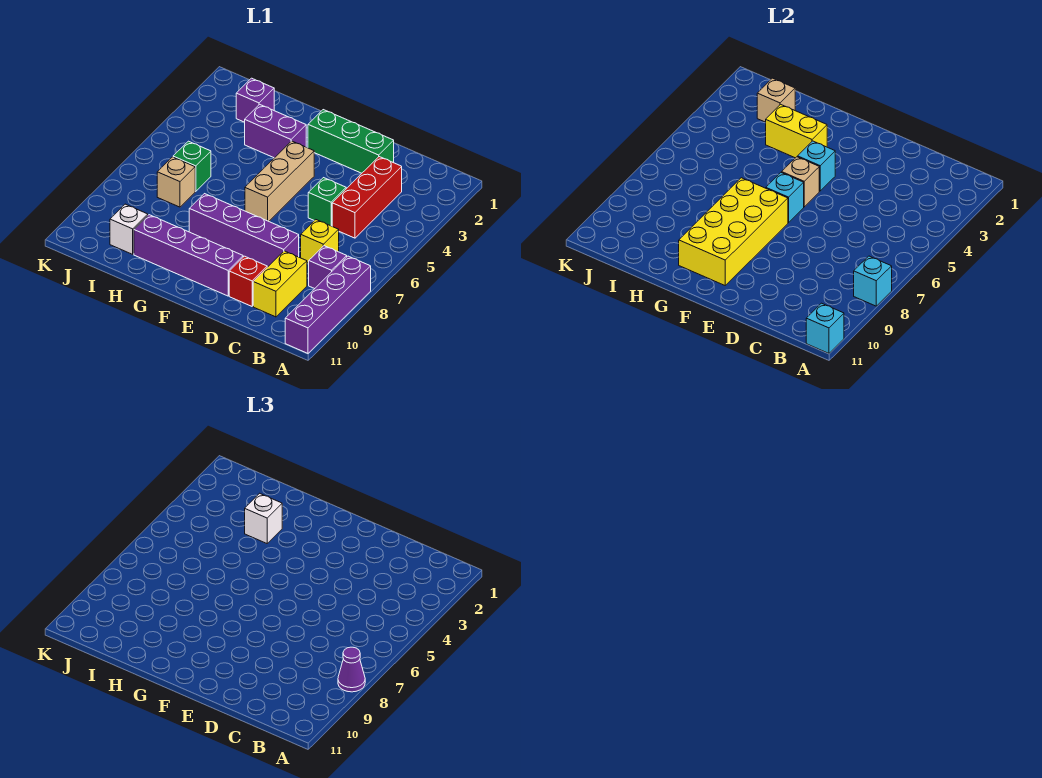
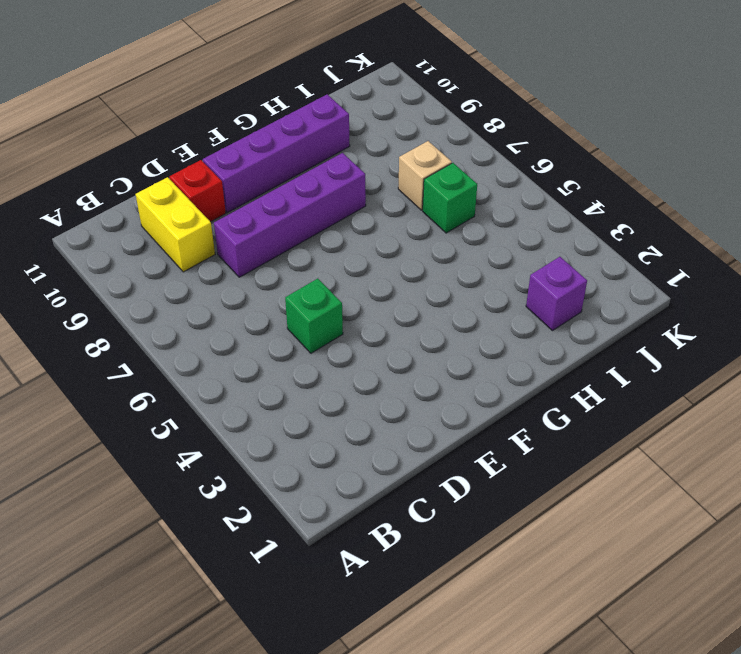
none -> purple 1x4 brick [285,256,371,353]
none -> purple 1x1 brick [309,246,347,289]
none -> red 1x3 brick [332,157,402,238]

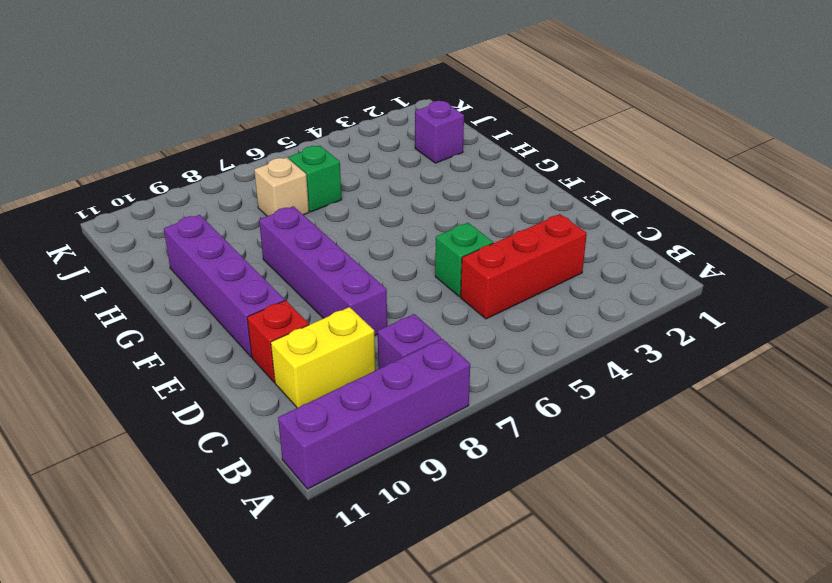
none -> yellow 1x1 brick [301,220,339,263]
none -> green 1x3 brick [308,110,394,173]
none -> tan 1x3 brick [245,141,314,221]

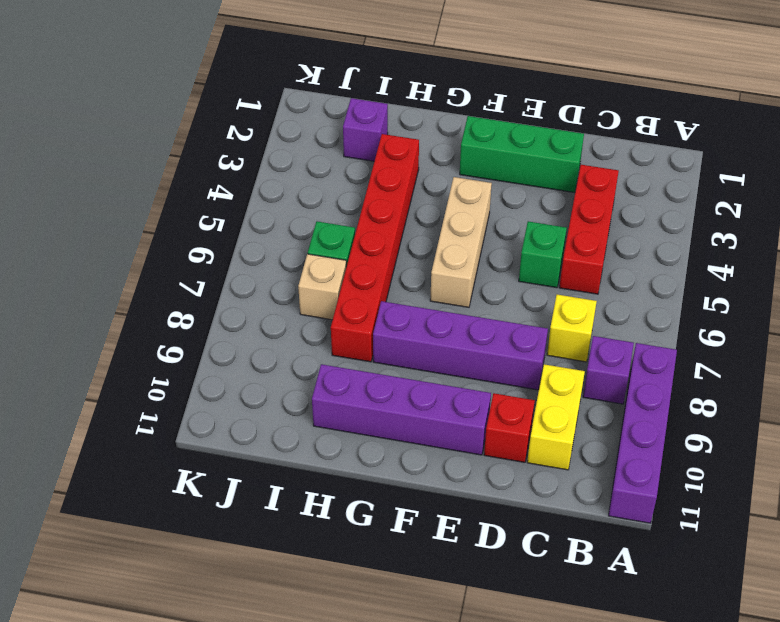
red 1x6 brick [331,134,419,362] -> purple 1x2 brick [245,104,306,158]
none -> white 1x1 brick [110,204,148,254]
none -> cyan 1x1 brick [854,256,892,306]
none -> cyan 1x1 brick [806,303,844,353]

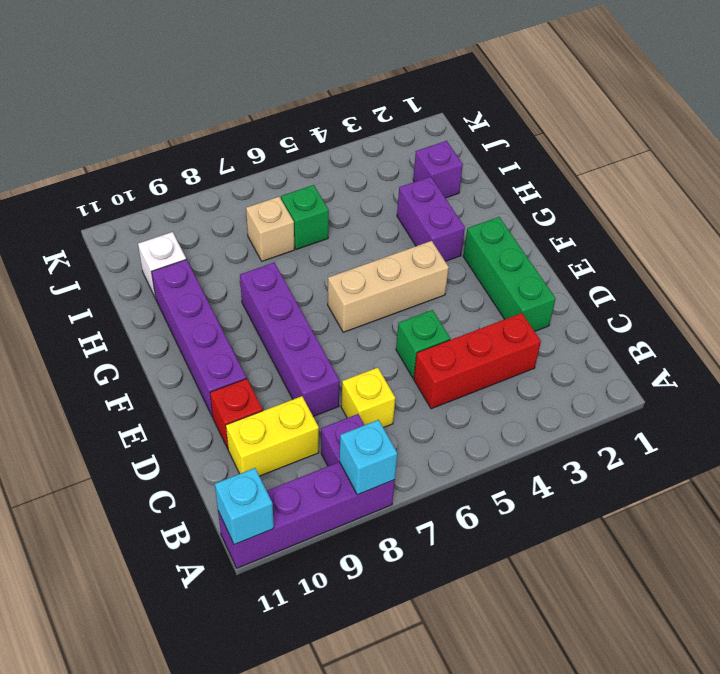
none -> cyan 1x1 brick [797,141,835,191]
none -> tan 1x1 brick [782,157,819,207]
none -> cyan 1x1 brick [766,172,804,223]

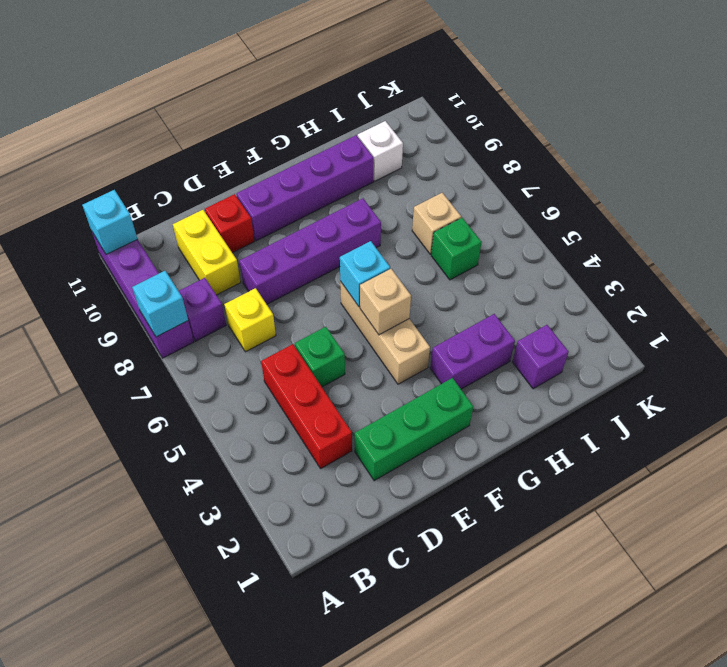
none -> cyan 1x1 brick [797,141,835,191]
none -> yellow 2x4 brick [679,178,788,285]
none -> yellow 1x2 brick [766,104,827,158]

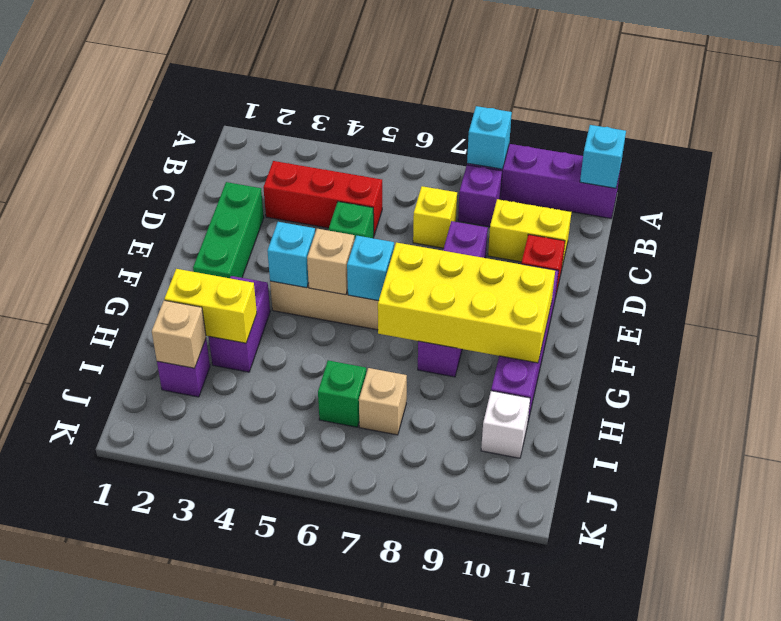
yellow 1x2 brick [164,269,257,343] -> yellow 1x2 brick turned to [766,104,827,158]
none -> purple 1x1 cone [338,647,365,692]
none -> white 1x1 brick [245,493,282,543]

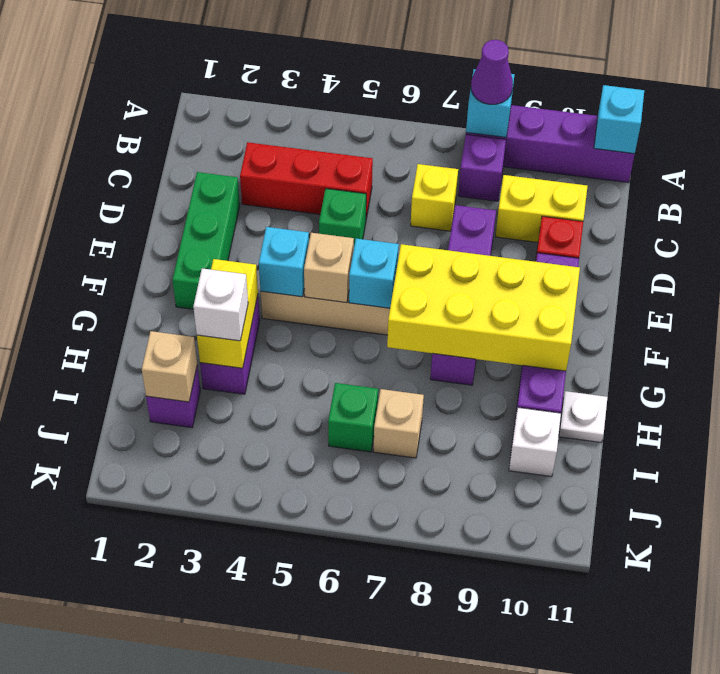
white 1x1 plate [559,391,608,443] -> none

